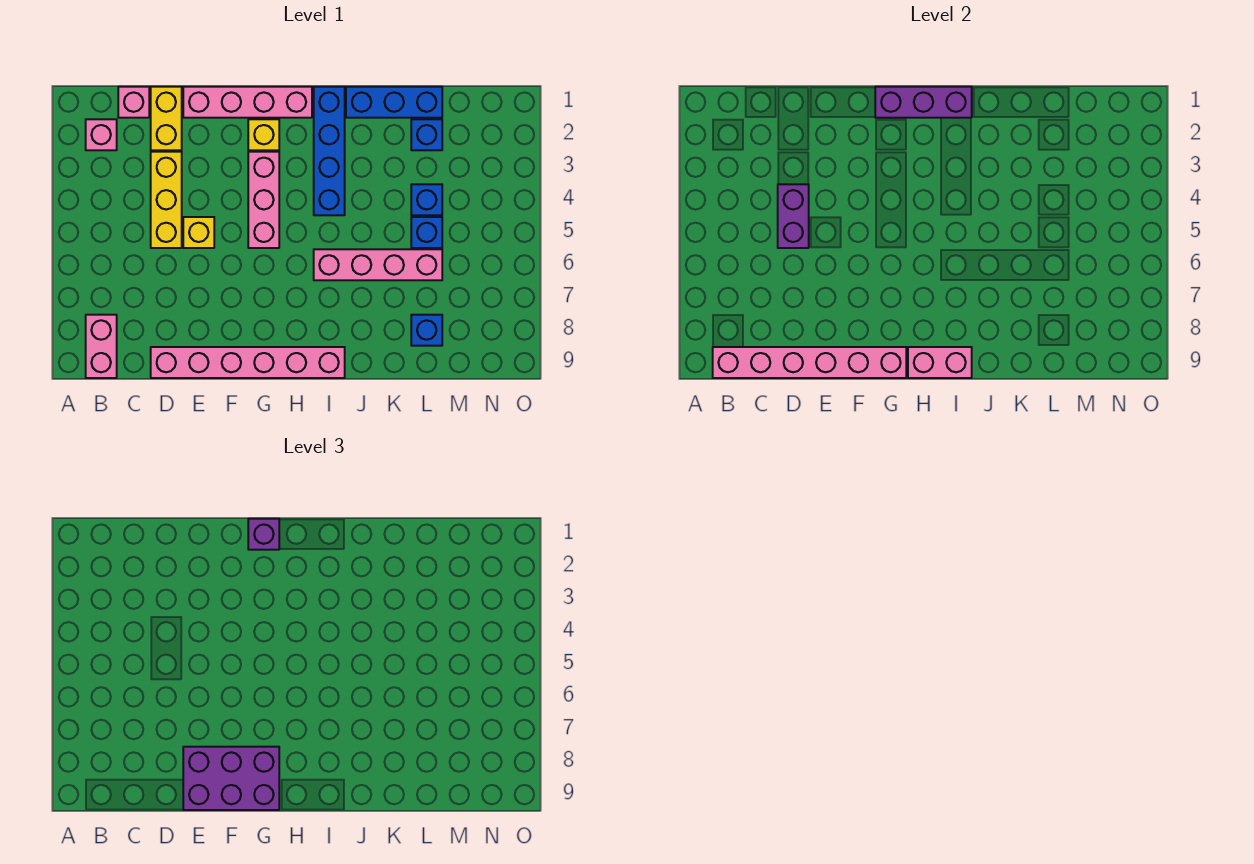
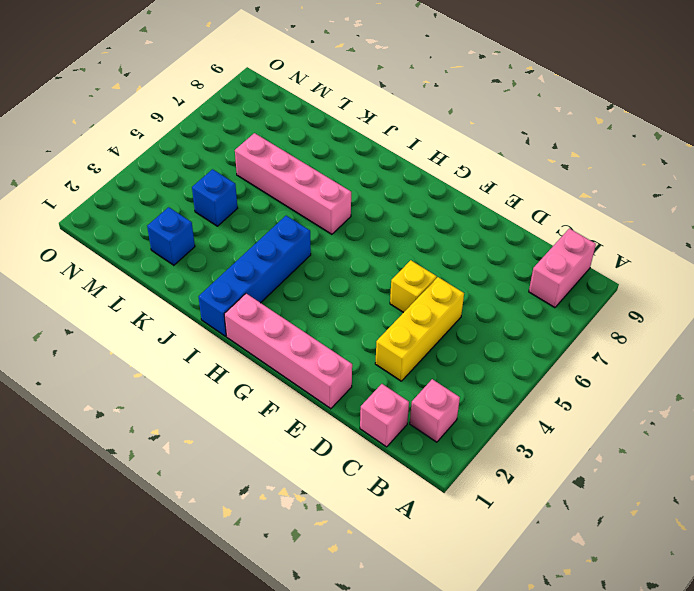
none -> yellow 1x2 brick [151,87,182,150]
none -> pink 1x6 brick [151,347,345,378]
none -> yellow 1x1 brick [248,119,279,150]

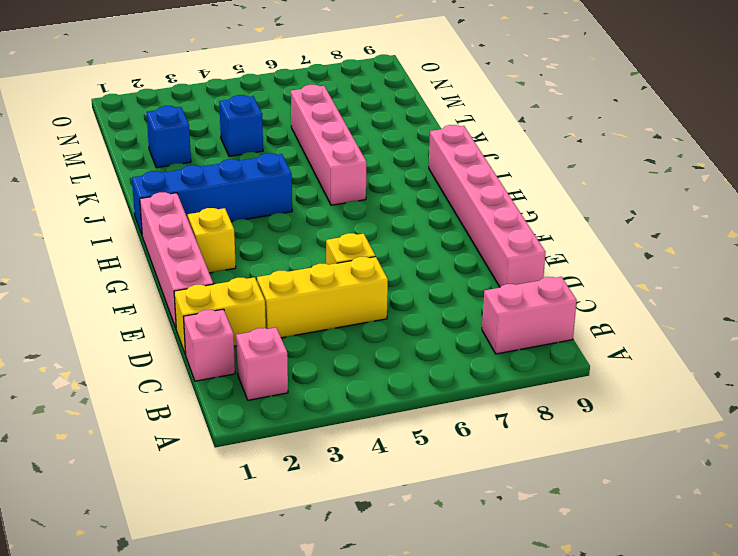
none -> pink 1x3 brick [248,152,279,248]
none -> blue 1x3 brick [346,87,442,118]
none -> blue 1x1 brick [411,217,442,248]

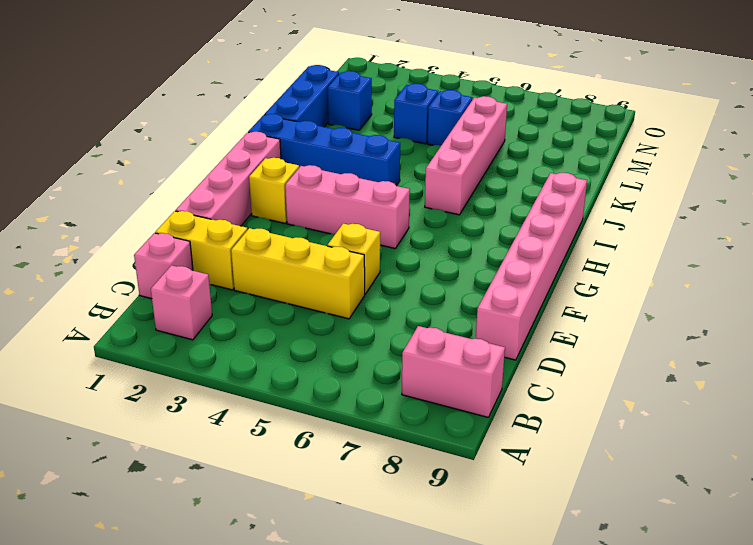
none -> blue 1x1 brick [411,315,442,346]
none -> pink 1x6 brick [713,347,906,378]
none -> purple 1x2 brick [778,184,809,248]

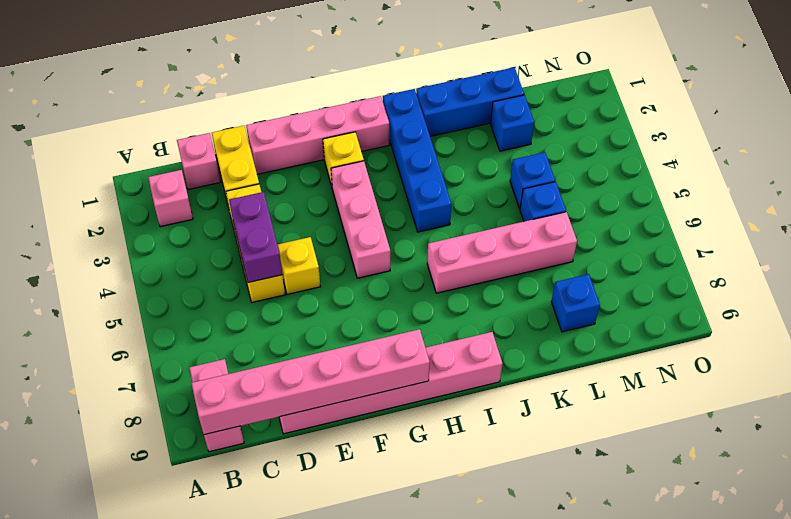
none -> purple 1x3 brick [875,87,972,118]
none -> pink 1x2 brick [908,347,972,378]
none -> purple 2x3 brick [183,747,279,810]

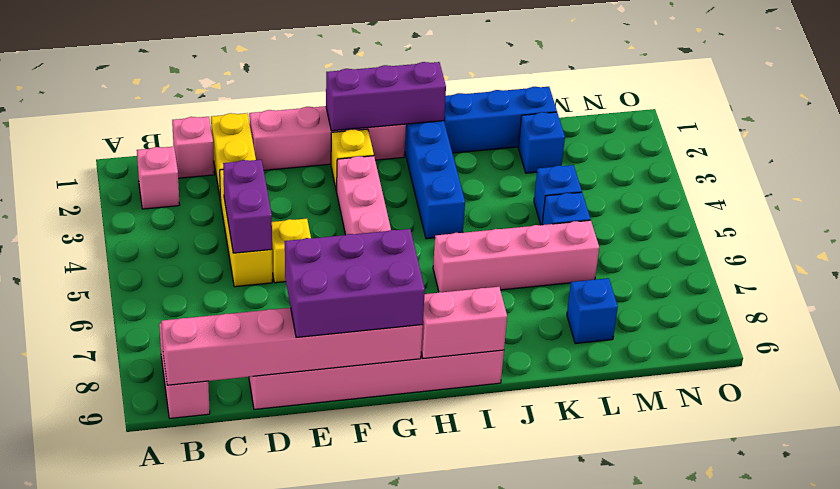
none -> purple 1x1 brick [248,519,279,550]

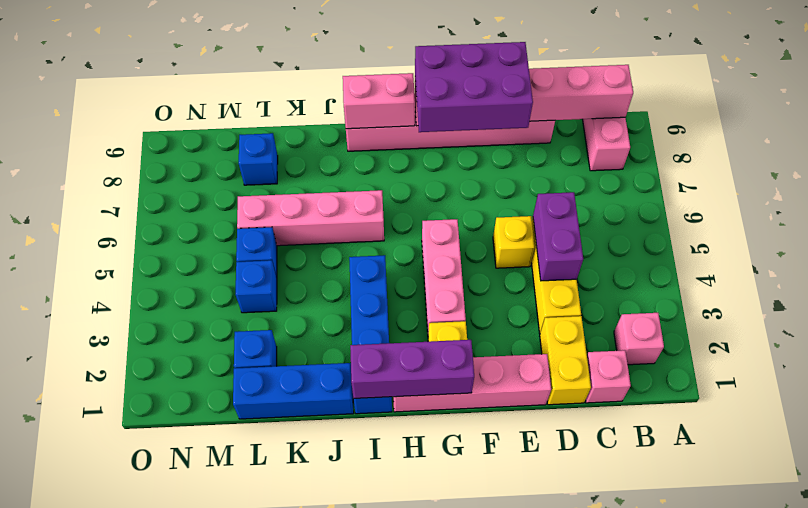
none -> purple 1x1 brick [248,519,279,550]

